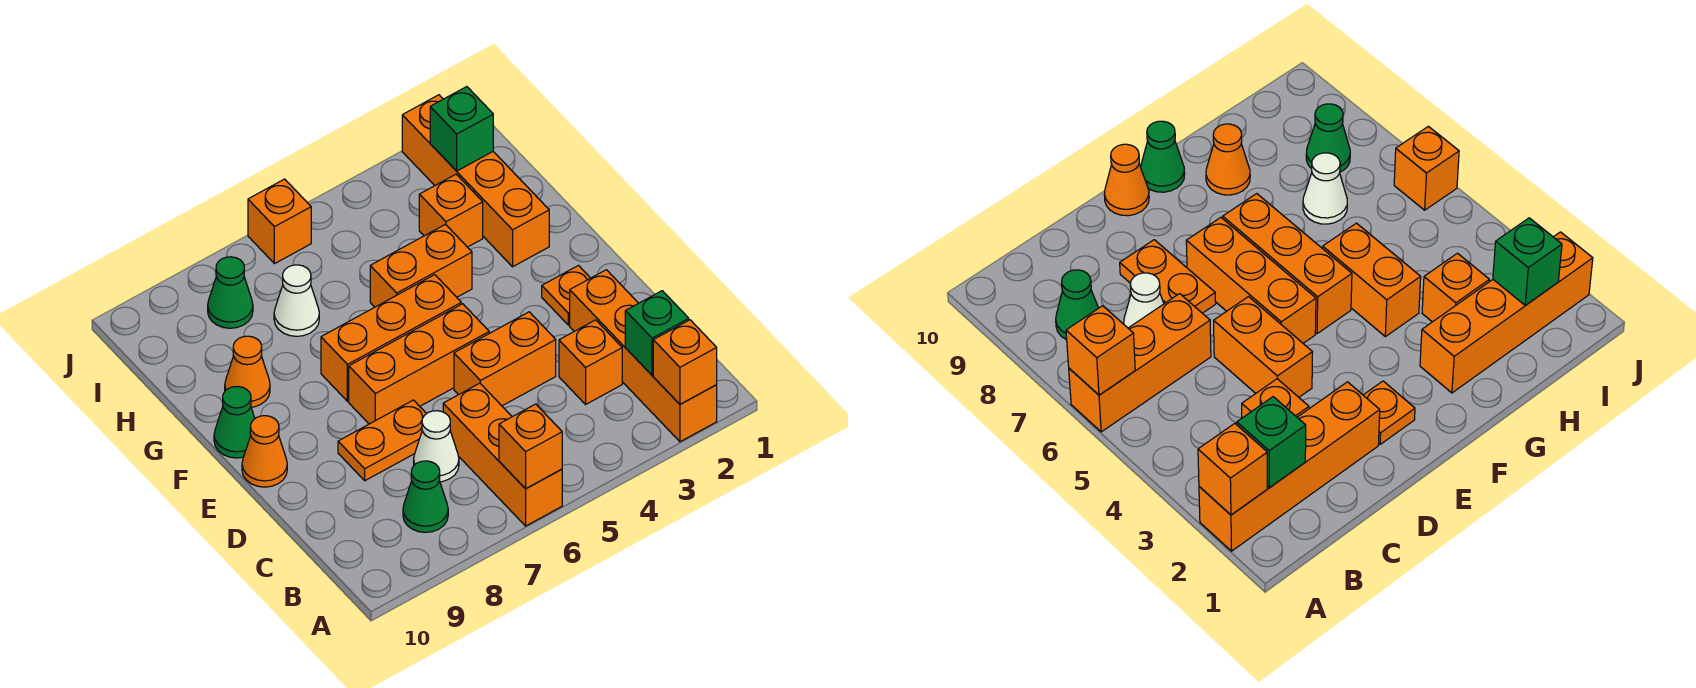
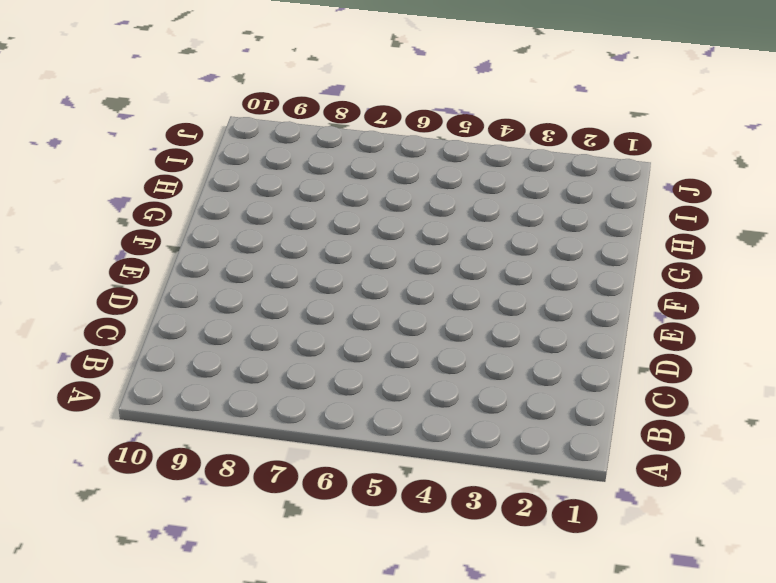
none -> orange 1x4 brick [570,270,717,442]
none -> orange 1x3 brick [443,383,562,526]
none -> green 1x1 cone [403,461,448,532]

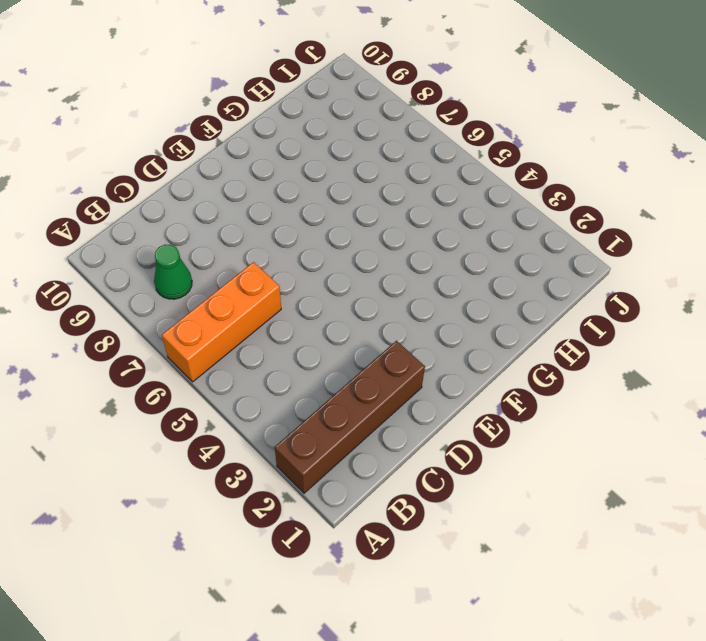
brown 1x4 brick [275,341,425,493] -> orange 1x4 brick [570,270,717,442]
none -> orange 1x1 brick [559,320,622,404]
none -> white 1x1 cone [414,411,459,482]
none -> orange 1x2 brick [454,312,556,406]

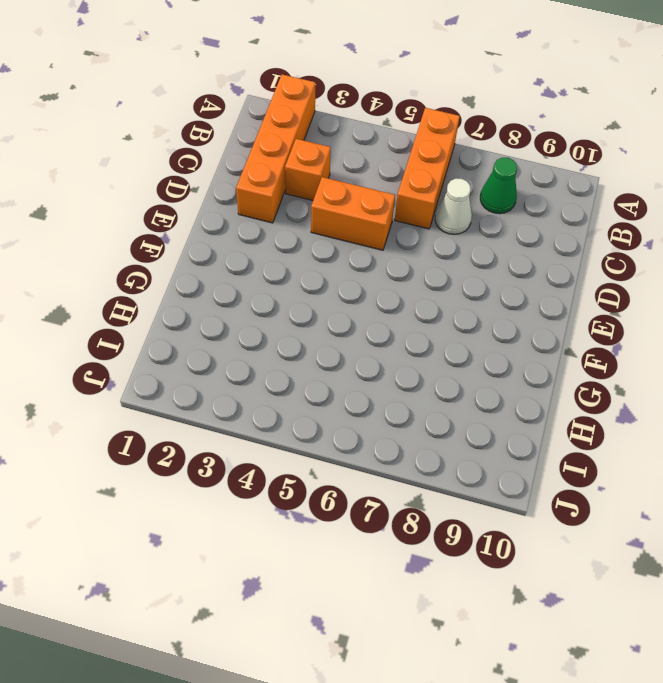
none -> orange 1x2 plate [338,400,426,481]
none -> orange 1x1 plate [542,266,590,325]
none -> orange 1x3 brick [349,304,489,424]

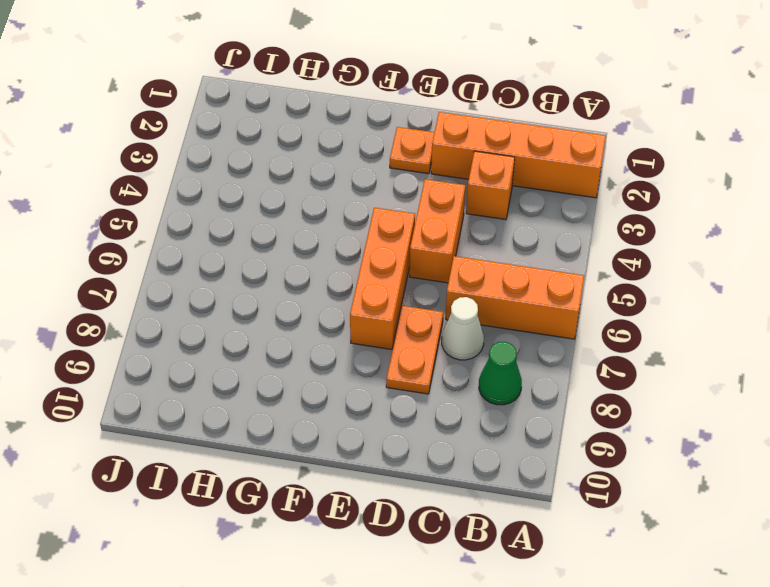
none -> orange 1x1 cone [242,416,287,487]
none -> orange 1x3 brick [321,275,461,401]
none -> green 1x1 cone [214,386,255,458]

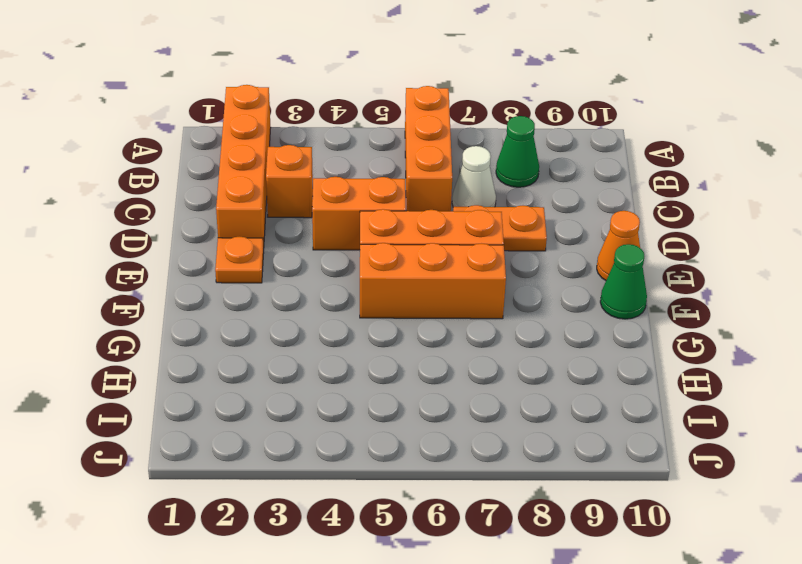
none -> orange 1x4 brick [402,95,549,267]
none -> orange 1x2 brick [370,224,472,307]
none -> orange 1x1 cone [225,336,270,407]

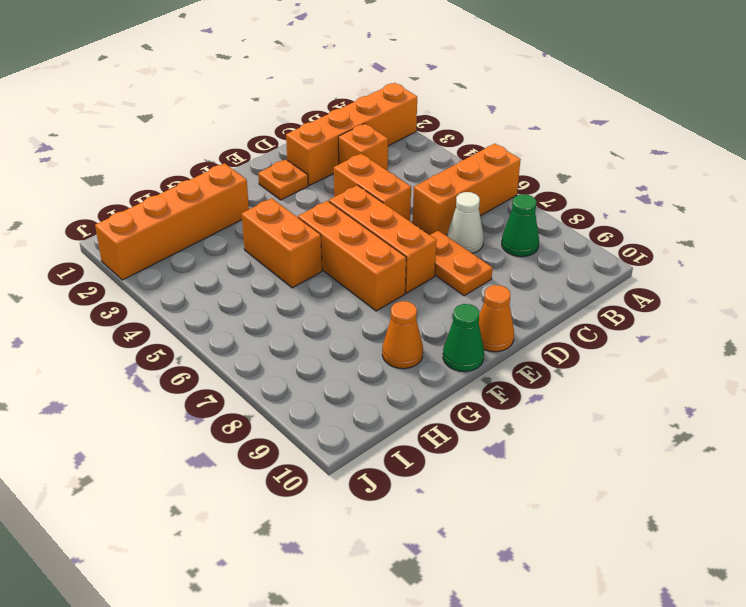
none -> orange 1x1 brick [419,174,483,247]
none -> white 1x1 cone [274,265,319,336]
none -> green 1x1 cone [208,257,253,328]

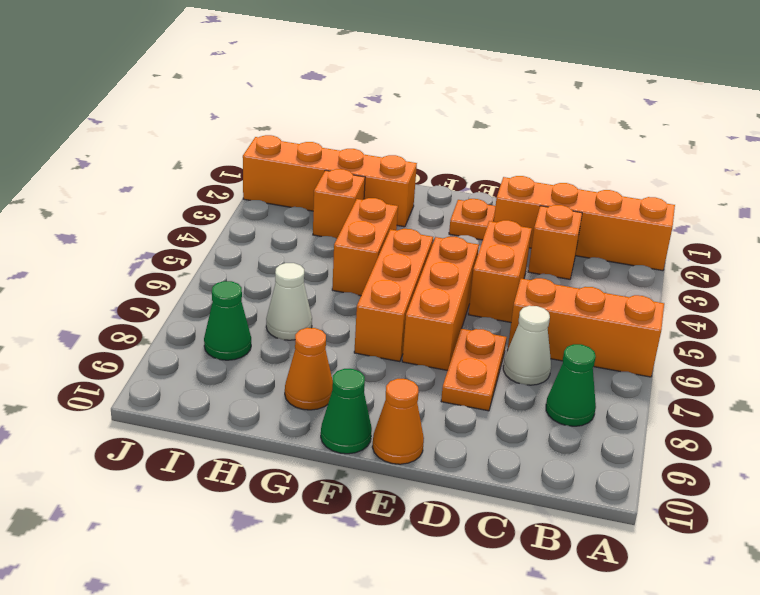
none -> orange 1x1 brick [248,179,311,264]
none -> orange 1x1 brick [653,320,717,404]
none -> orange 1x1 brick [499,404,562,489]

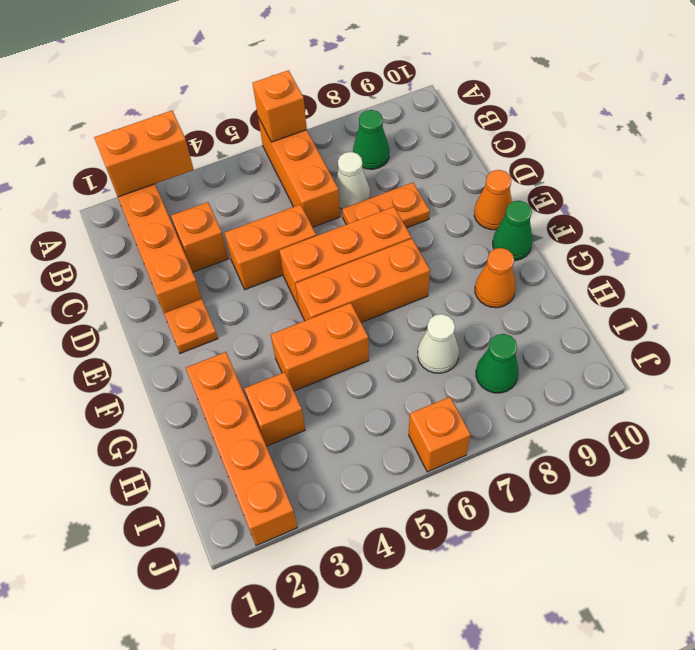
orange 1x2 brick [94,111,194,197] -> orange 1x1 brick [653,320,717,404]
none -> green 1x1 brick [625,291,689,375]
none -> green 1x1 brick [430,87,493,171]

